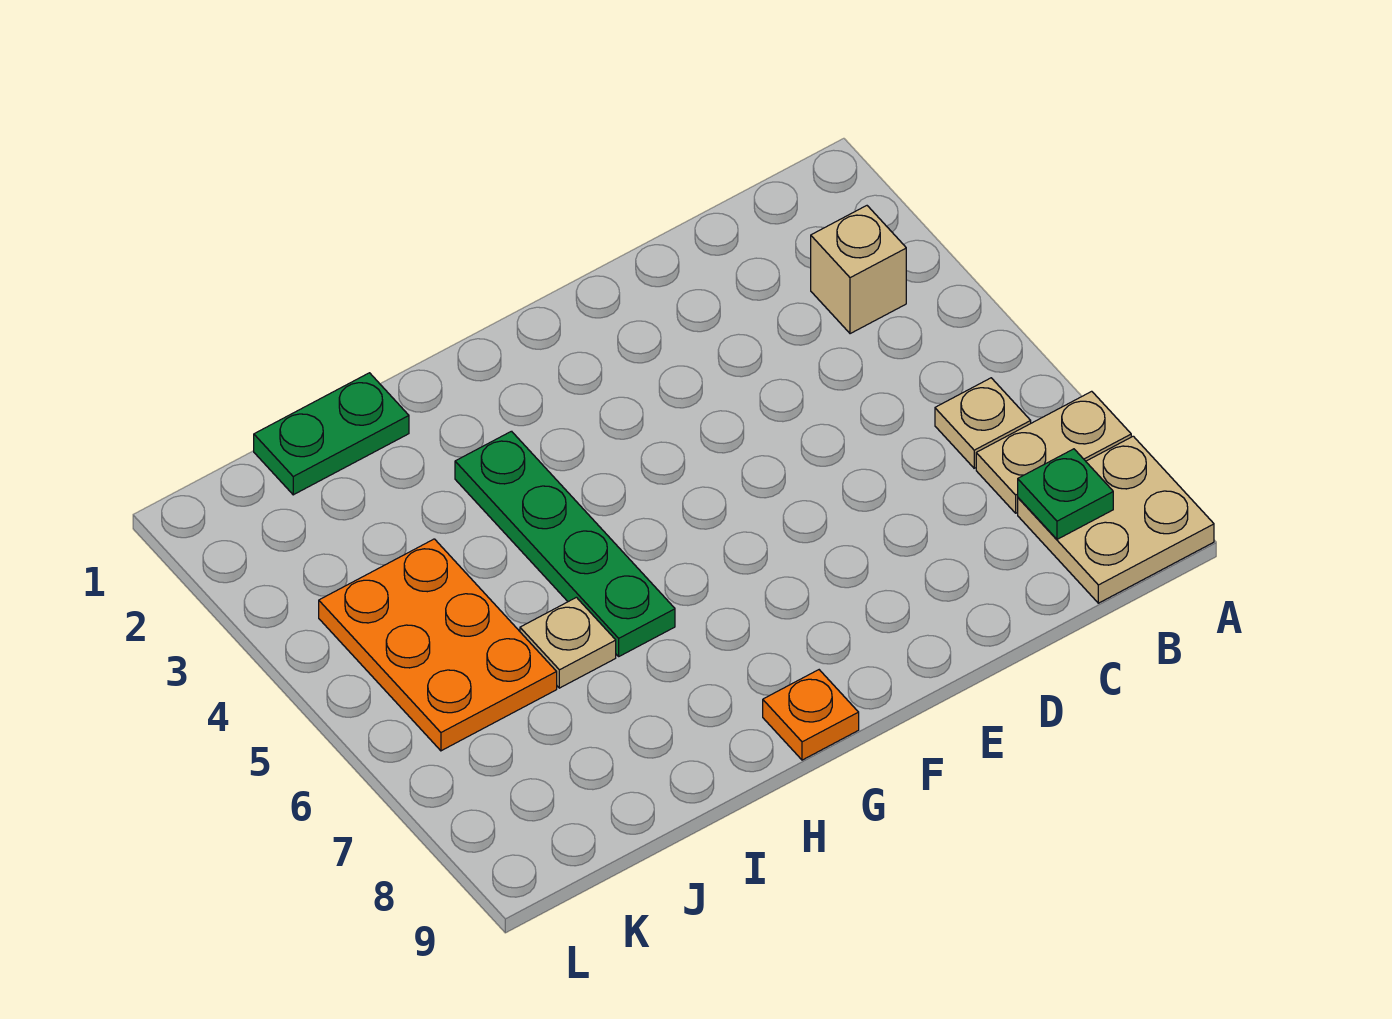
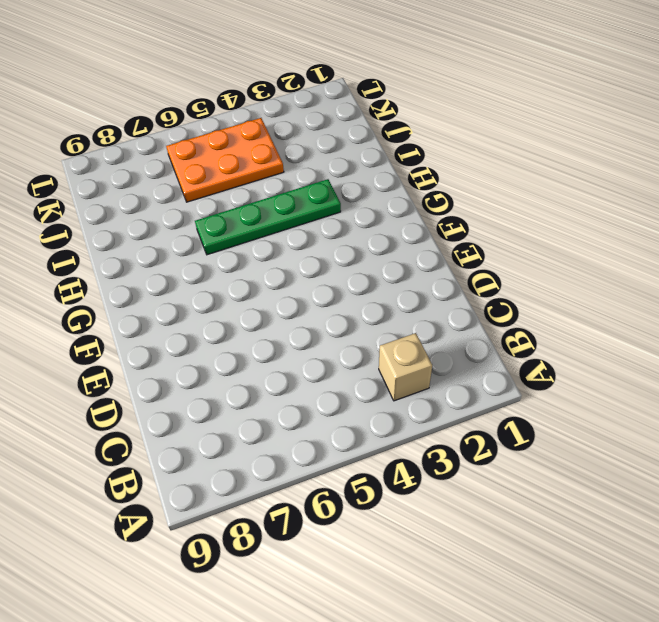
none -> tan 1x2 plate [976,391,1131,513]
none -> tan 2x2 plate [1018,436,1214,603]

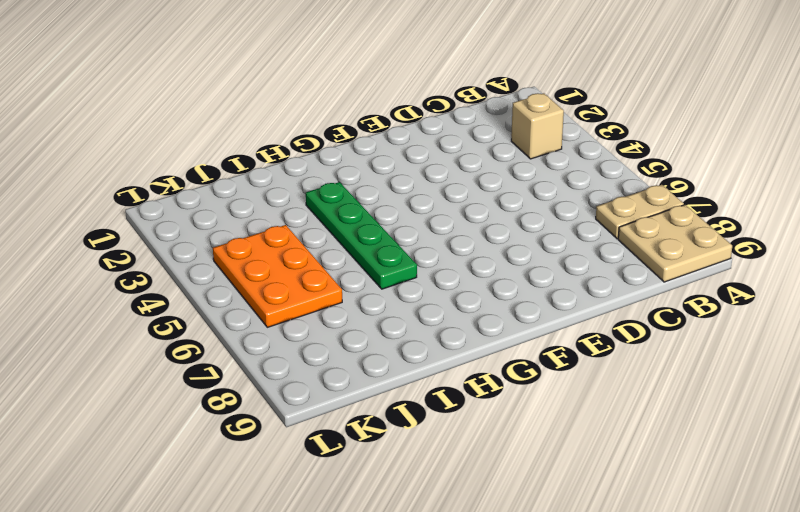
none -> tan 1x1 plate [935,378,1031,468]
none -> orange 1x1 plate [763,670,859,760]

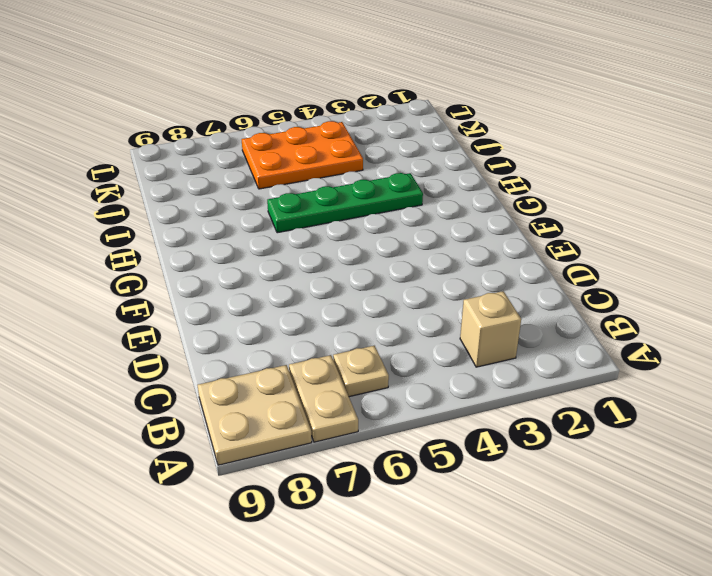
none -> orange 1x1 plate [763,670,859,760]
none -> green 1x2 plate [254,373,409,495]

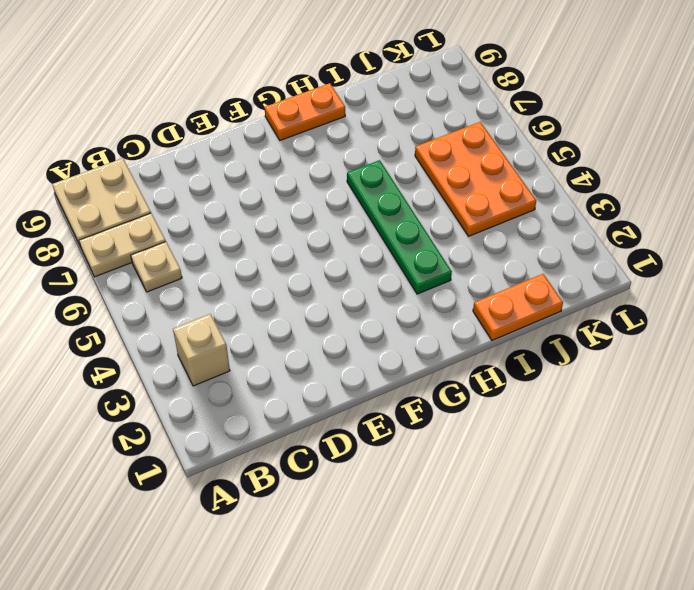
orange 1x2 plate [265,83,345,140] -> orange 1x1 plate [763,670,859,760]
orange 1x2 plate [473,274,563,340] -> green 1x2 plate [254,373,409,495]
none -> tan 1x1 plate [520,597,616,688]
none -> green 1x1 plate [1018,449,1113,539]

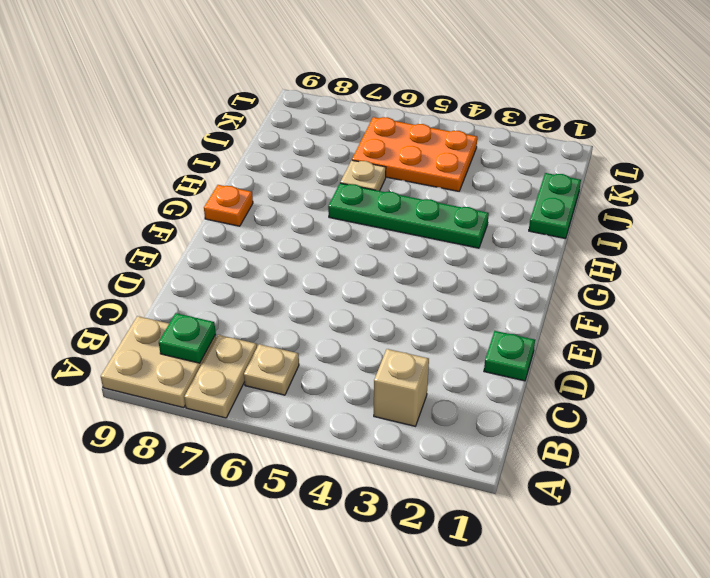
green 1x1 plate [484,331,535,381] -> none

